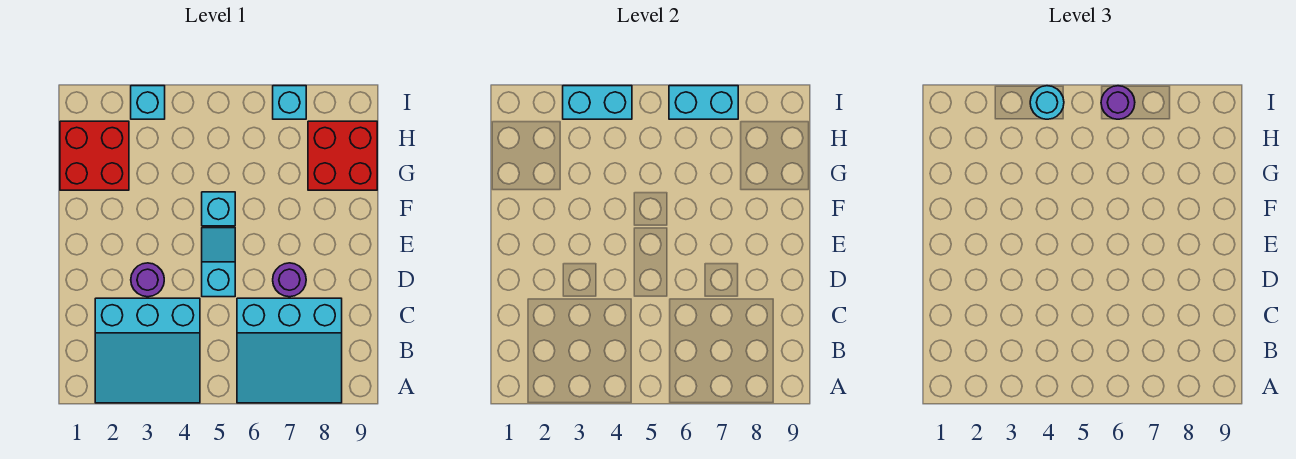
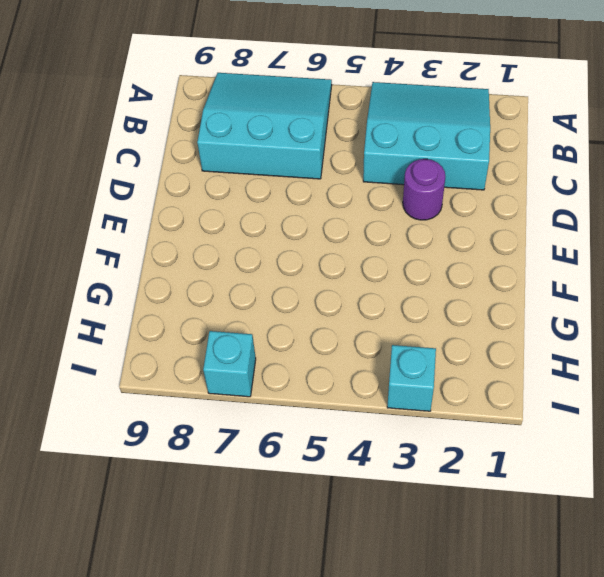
none -> cyan 1x2 slope [202,228,235,297]
none -> purple 1x1 round brick [273,263,306,297]
none -> cyan 1x1 brick [202,192,235,226]

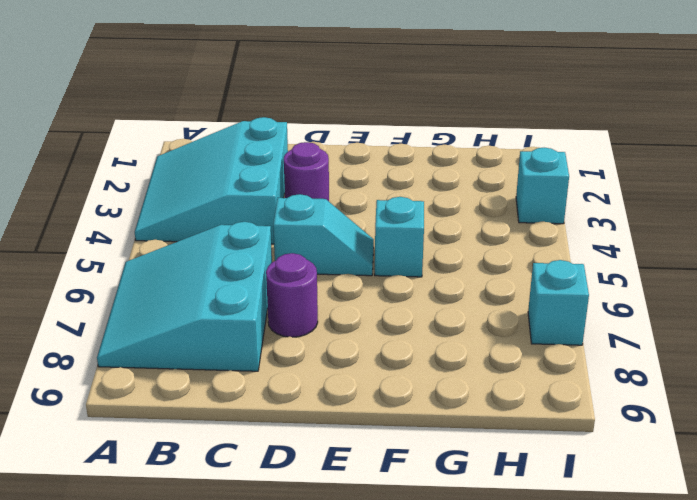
none -> red 2x2 brick [60,121,129,190]
none -> red 2x2 brick [308,121,377,190]
none -> cyan 1x2 brick [563,86,632,119]

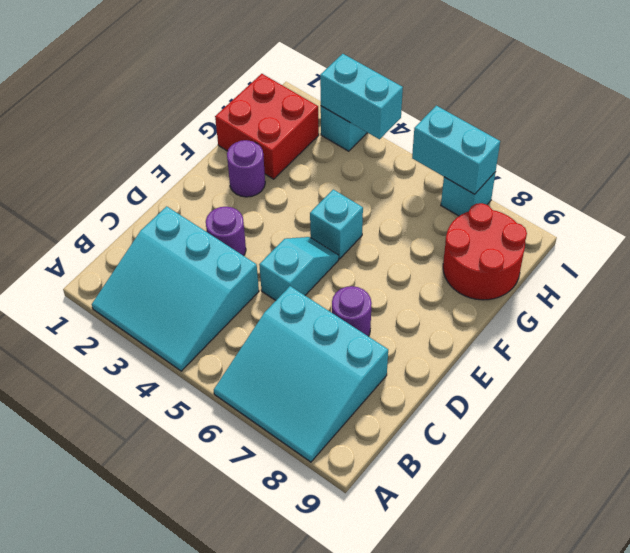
purple 1x1 round brick [227,140,265,197] -> purple 1x1 round brick moved to [1101,86,1135,119]
red 2x2 round brick [443,203,527,300] -> red 2x2 brick [308,121,377,190]
none -> cyan 1x1 round brick [1030,86,1064,119]

